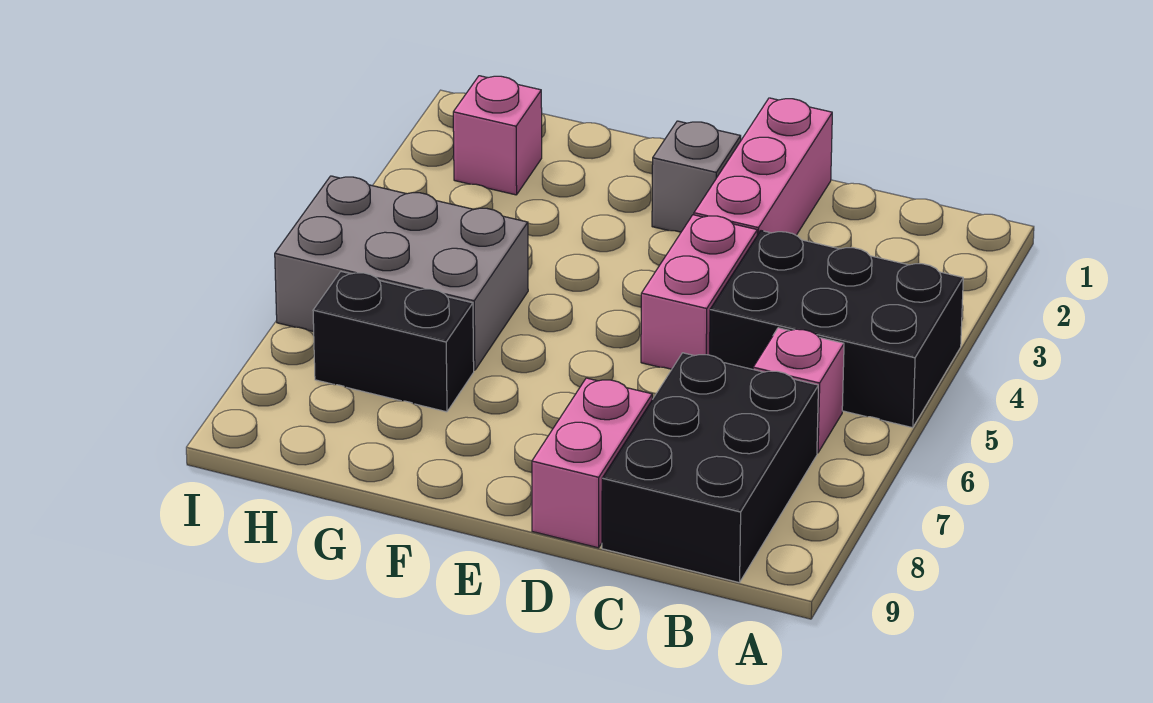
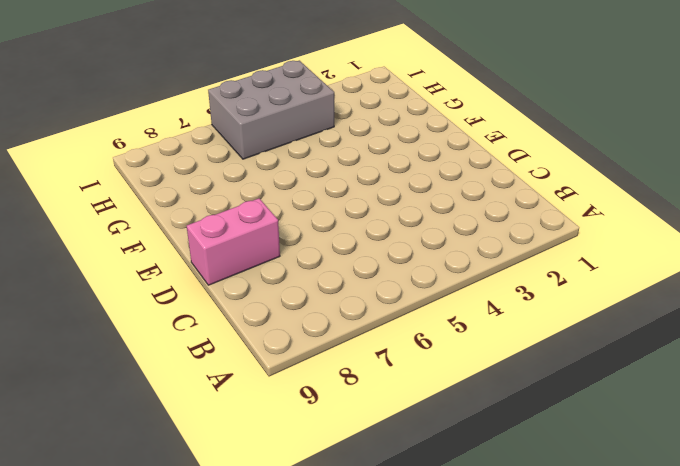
grey 2x3 brick [208,61,334,159] -> grey 2x3 brick turned to [275,176,528,370]
none -> black 2x3 brick [710,231,963,428]
none -> pink 1x1 brick [753,328,844,453]

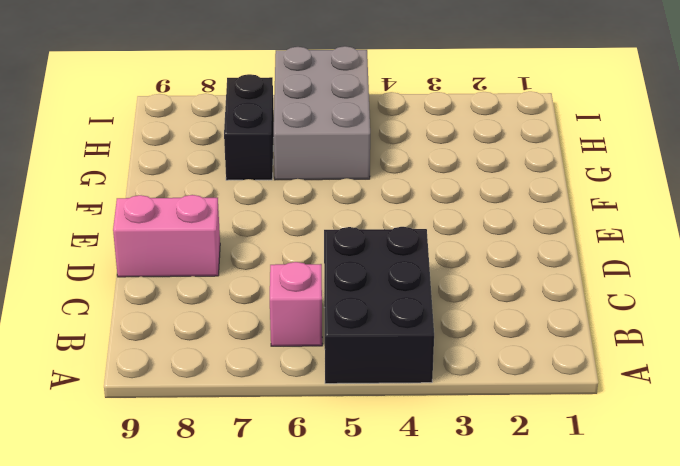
none -> black 2x3 brick [602,353,818,583]
none -> pink 1x3 brick [694,98,832,235]

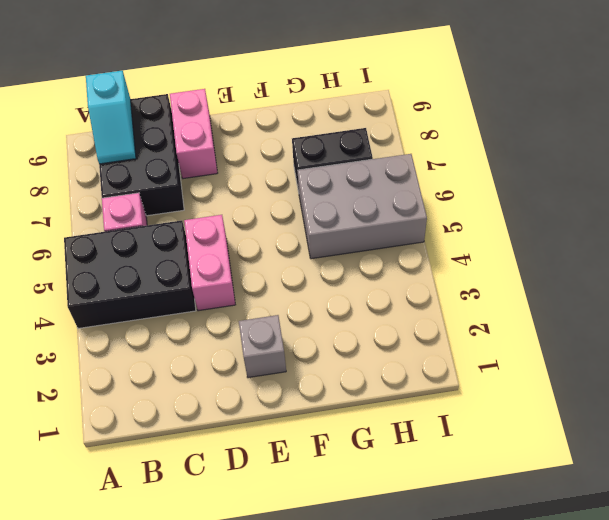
cyan 1x2 slope [86,71,136,164] -> none
none -> pink 1x3 brick [694,98,832,235]
none -> pink 1x1 brick [453,76,542,195]

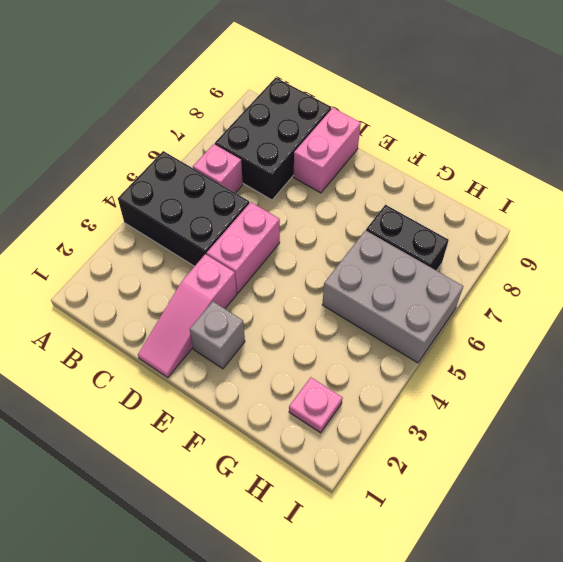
pink 1x3 slope [138,254,237,377] -> pink 1x3 brick [694,98,832,235]
pink 1x1 plate [289,377,343,433] -> pink 1x1 brick [453,76,542,195]

